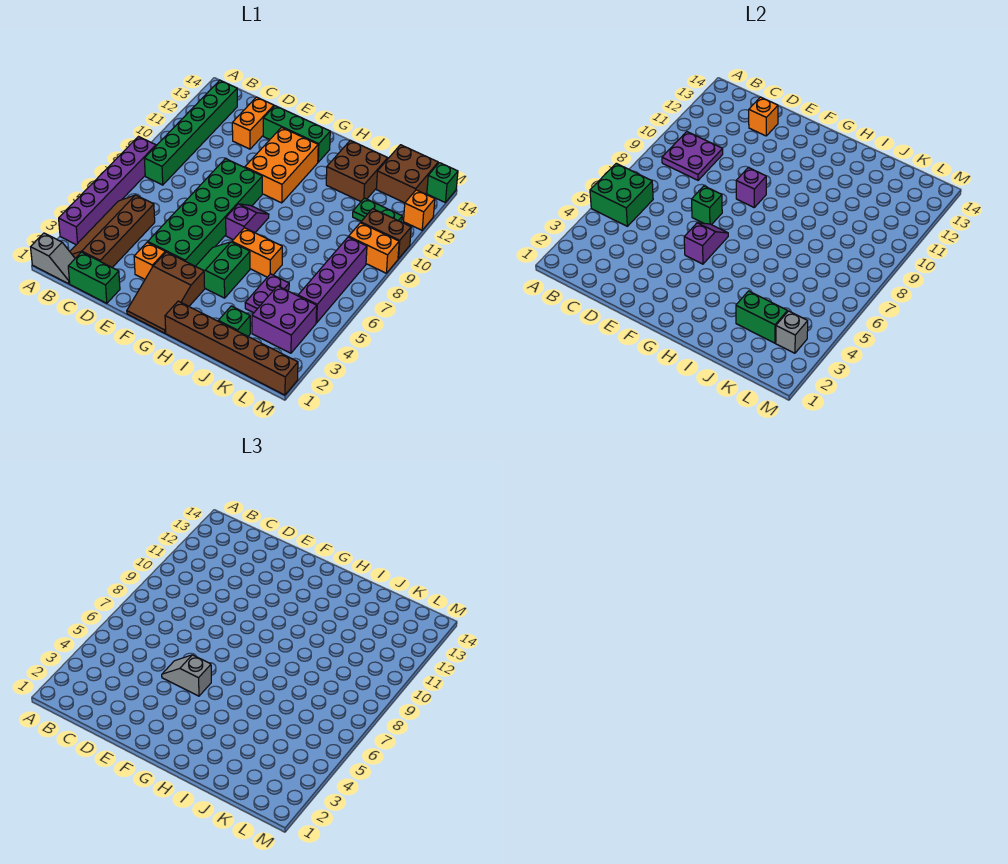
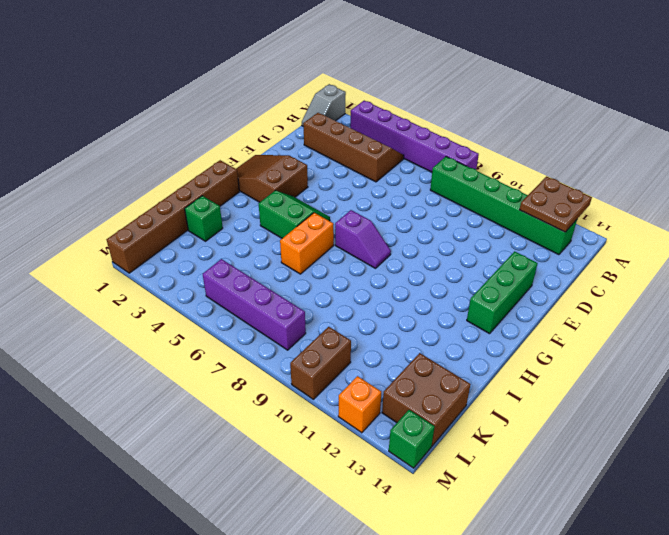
brown 2x2 plate [520,177,592,232] -> none
none -> green 1x2 brick [68,252,120,303]
none -> orange 1x2 brick [232,97,274,149]
none -> orange 1x1 brick [134,242,165,279]
none -> green 2x6 brick [148,158,262,266]

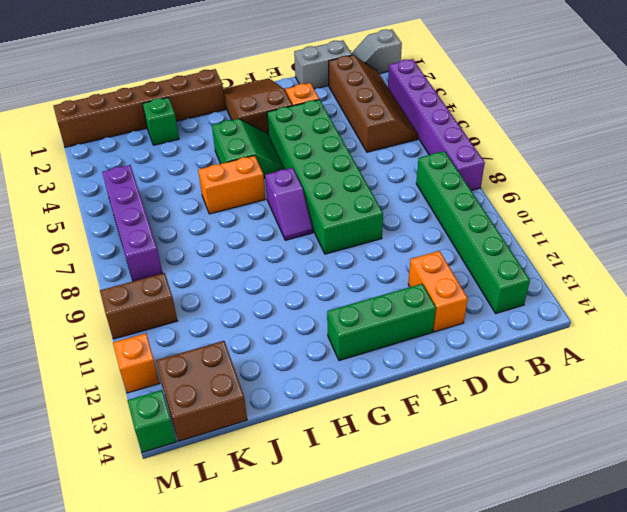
grey 1x2 brick [294,40,352,89] -> green 1x2 brick [68,252,120,303]
none -> orange 2x3 brick [245,127,318,203]
none -> brown 2x2 brick [326,140,388,201]
none -> purple 1x2 plate [245,274,289,313]
none -> purple 2x2 brick [252,286,317,353]

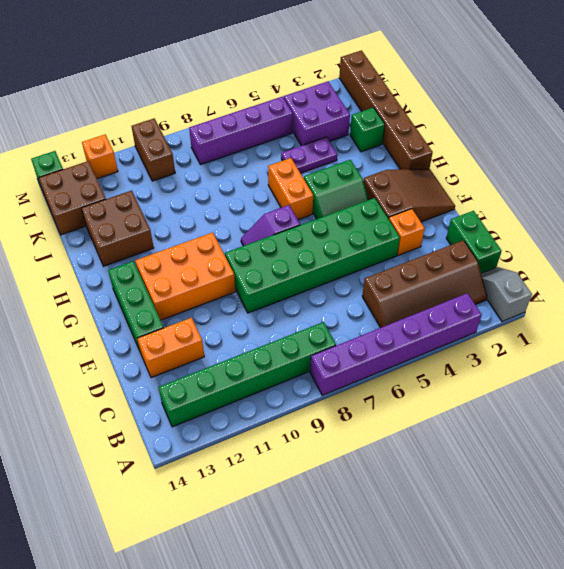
none -> green 1x2 plate [353,198,402,222]
none -> orange 1x2 brick [349,223,399,273]
none -> green 2x2 brick [590,163,653,226]
none -> purple 2x2 plate [662,132,723,180]

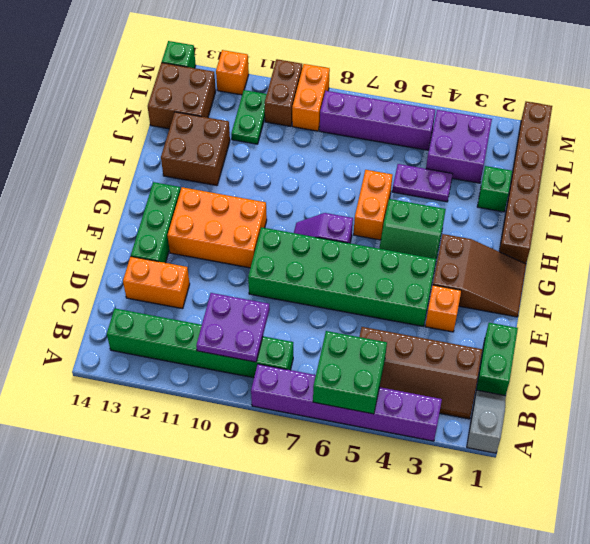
none -> orange 1x1 brick [749,97,778,136]
none -> green 1x1 brick [692,186,722,225]
none -> purple 1x2 slope [684,223,728,264]
none -> purple 1x1 brick [736,168,766,207]

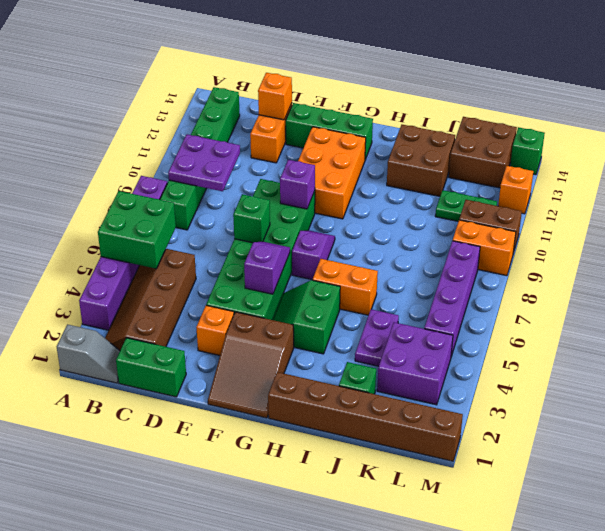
none -> green 1x2 brick [736,291,788,343]
none -> grey 1x1 brick [776,311,808,353]
none -> grey 1x2 slope [162,655,211,696]

